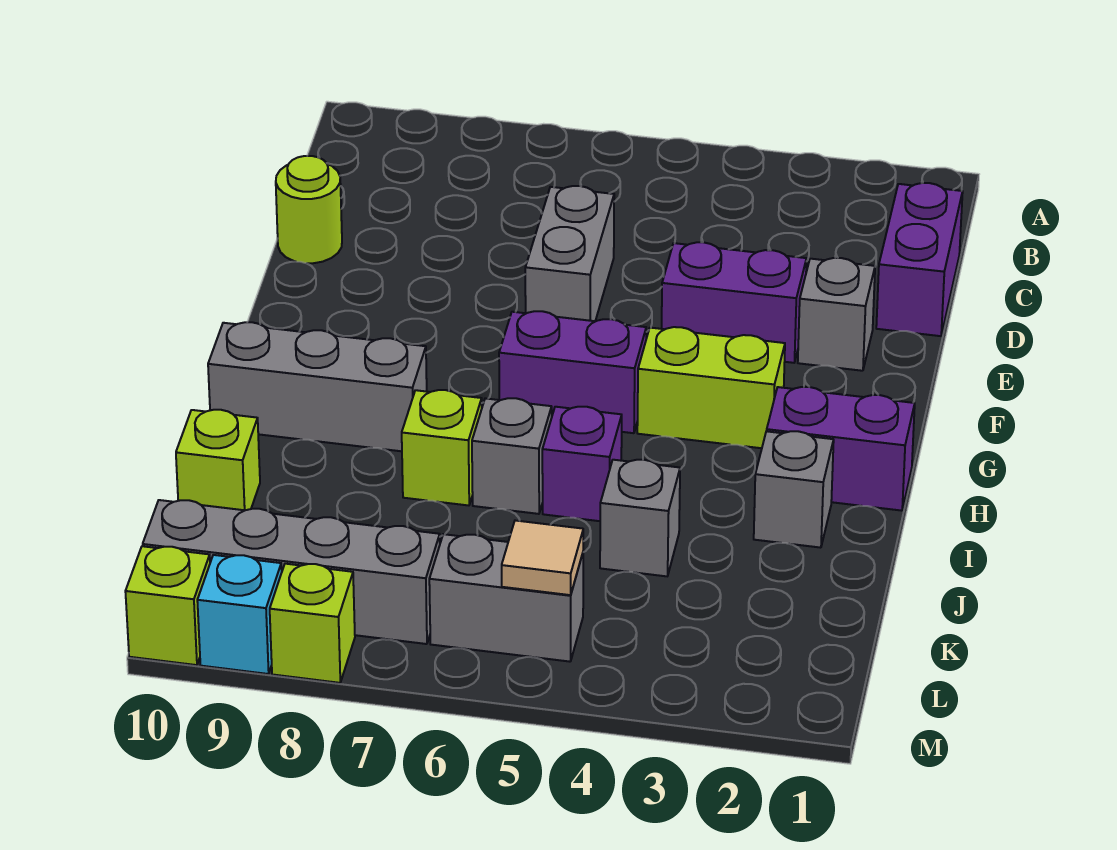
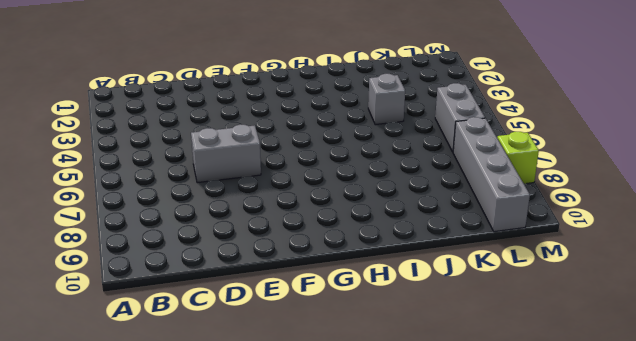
none -> purple 1x2 brick [876,183,963,336]
none -> lime 1x1 round brick [276,156,342,263]
none -> grey 1x1 brick [798,258,875,371]

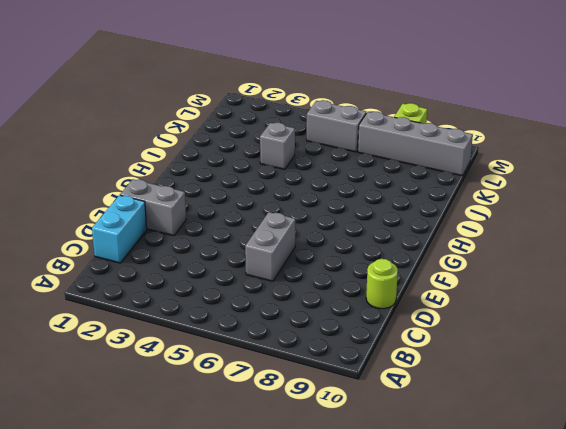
cyan 1x2 brick [92,195,147,263] -> purple 1x2 brick [876,183,963,336]
grey 1x2 brick [120,179,186,236] -> grey 1x1 brick [798,258,875,371]
none -> purple 1x2 brick [662,242,807,363]
none -> lime 1x2 brick [637,327,785,448]
none -> purple 1x2 brick [499,311,646,433]

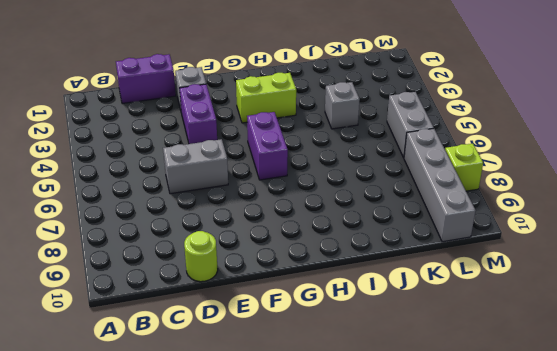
lime 1x2 brick [236,73,296,123] -> lime 1x2 brick turned to [637,327,785,448]
none -> purple 1x2 brick [767,387,915,511]
none -> grey 1x3 brick [208,322,427,451]
none -> grey 1x1 brick [754,431,834,548]

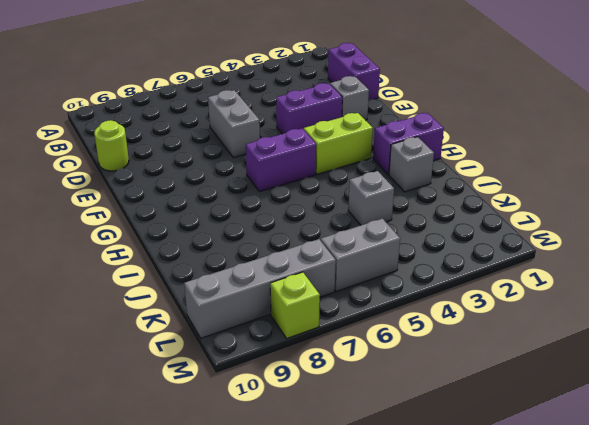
none -> grey 1x3 brick [208,322,427,451]
none -> purple 1x1 brick [542,407,622,521]
none -> grey 1x1 brick [472,398,552,514]

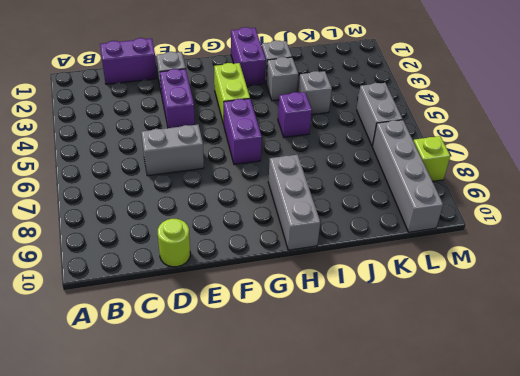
grey 1x1 brick [266,57,298,101] -> grey 1x1 brick moved to [472,398,552,514]
none -> lime 1x1 brick [402,390,482,505]
none -> lime 1x1 brick [176,410,260,510]
none -> cyan 1x1 brick [197,555,282,674]

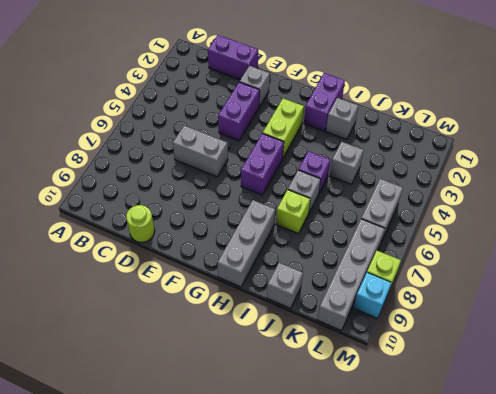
grey 1x1 brick [267,263,303,308] -> lime 1x1 brick [176,410,260,510]
none -> lime 1x1 brick [125,546,210,665]
none -> tan 1x1 tile [502,521,583,595]

